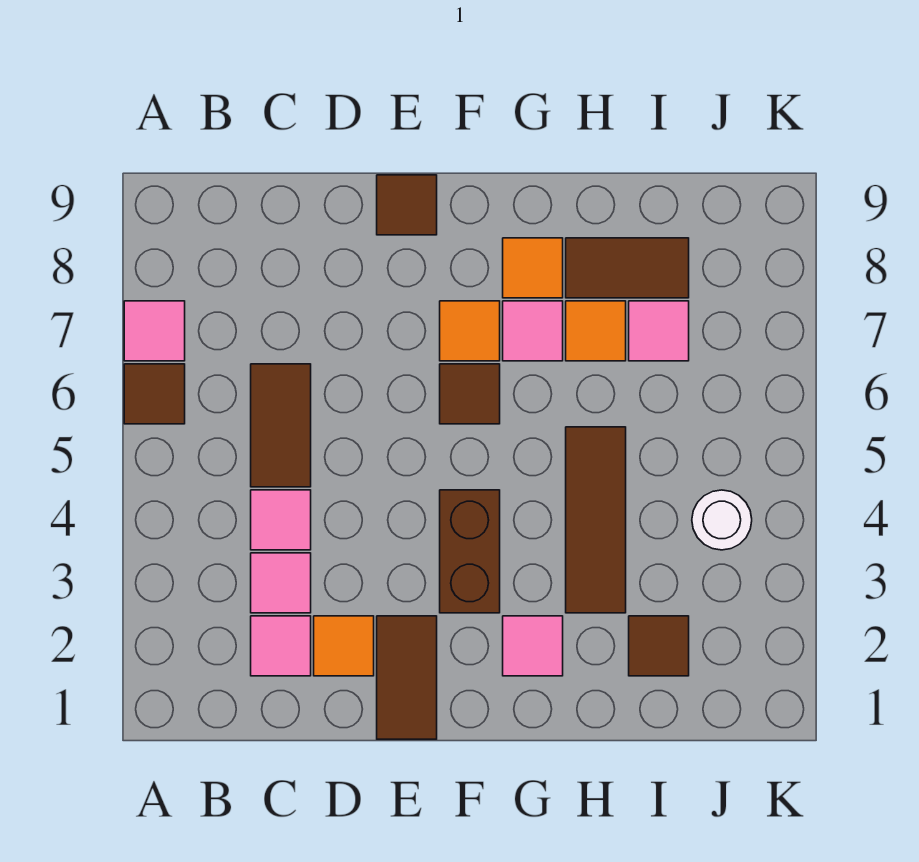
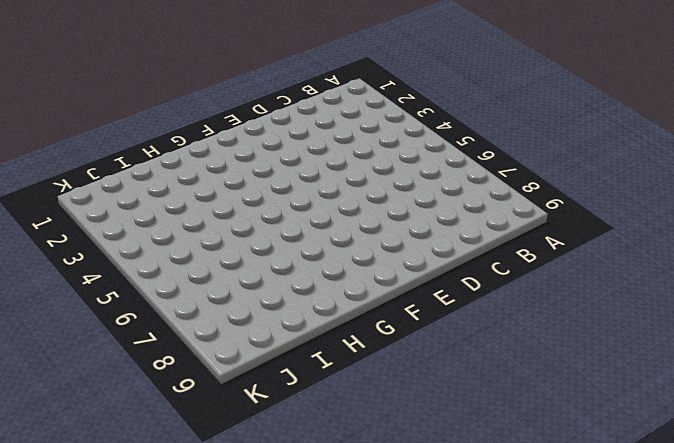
none -> brown 1x1 tile [124,364,185,424]
none -> pink 1x1 tile [124,301,185,361]
none -> pink 1x1 tile [251,616,311,676]

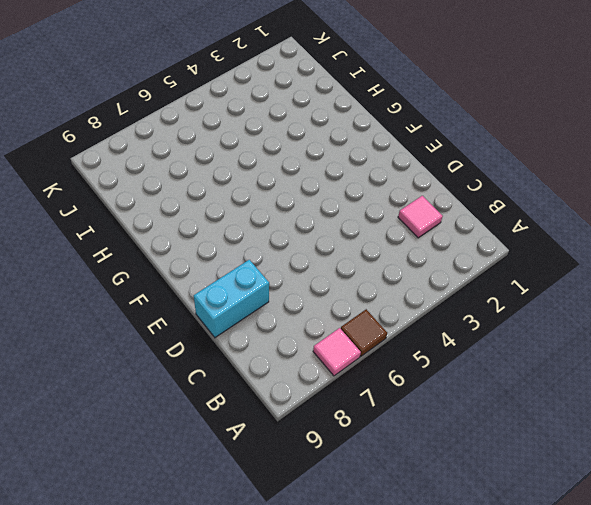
cyan 1x2 brick [194,260,269,337] -> none
none -> pink 1x1 tile [251,553,311,613]
none -> pink 1x1 tile [251,490,311,550]
none -> brown 1x2 tile [251,364,311,487]

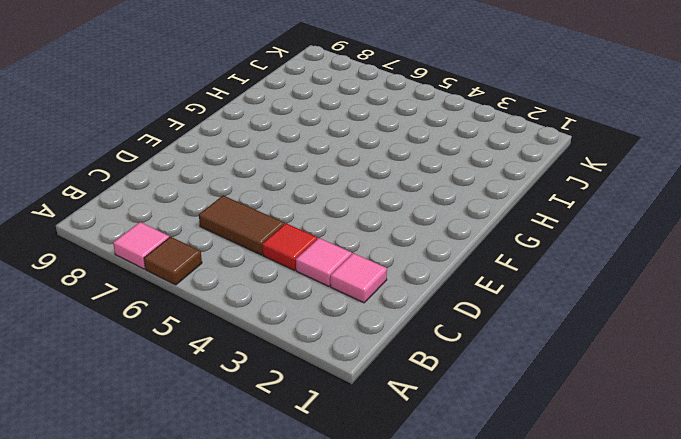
red 1x1 tile [262,223,317,270] -> pink 1x1 tile [251,490,311,550]
none -> orange 1x1 tile [314,616,374,676]
none -> brown 1x2 tile [377,616,437,739]
none -> brown 1x1 tile [377,175,437,235]

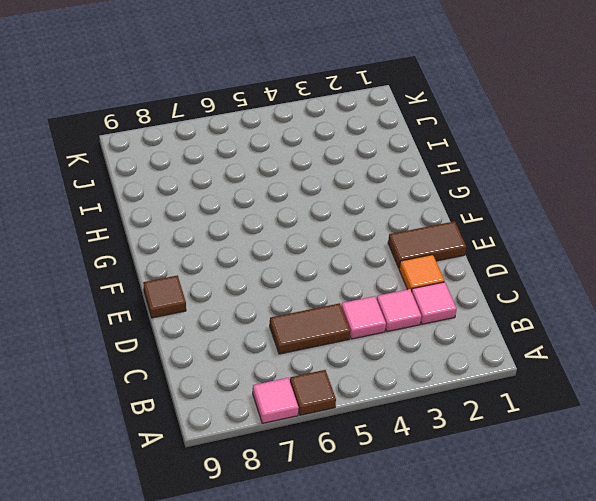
none -> brown 1x2 brick [440,490,500,613]
none -> brown 1x1 tile [440,364,500,424]
none -> orange 1x1 tile [440,301,500,361]

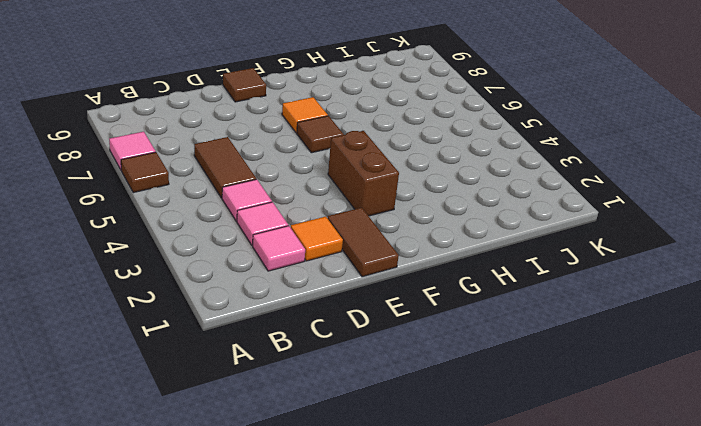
none -> pink 1x1 tile [503,616,563,676]
none -> pink 1x1 tile [503,301,563,361]
none -> orange 1x1 tile [503,238,563,298]

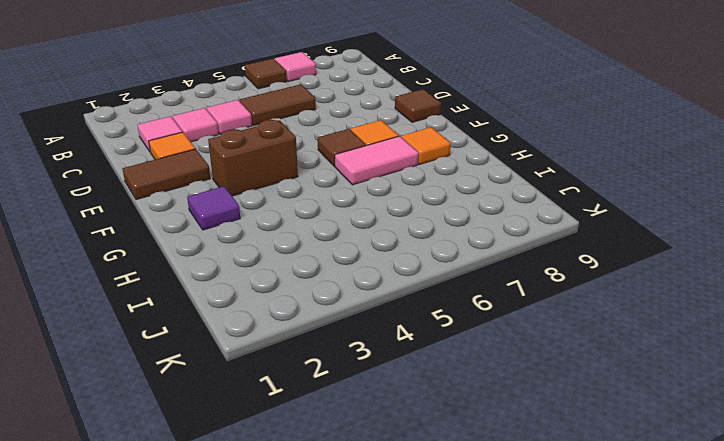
purple 1x1 tile [187,186,240,230] -> pink 1x1 tile [503,616,563,676]
pink 1x2 tile [335,136,418,185] -> pink 1x1 tile [503,301,563,361]
none -> brown 1x3 tile [566,427,626,613]
none -> orange 1x1 tile [566,301,626,361]
none -> brown 1x2 tile [566,238,689,298]

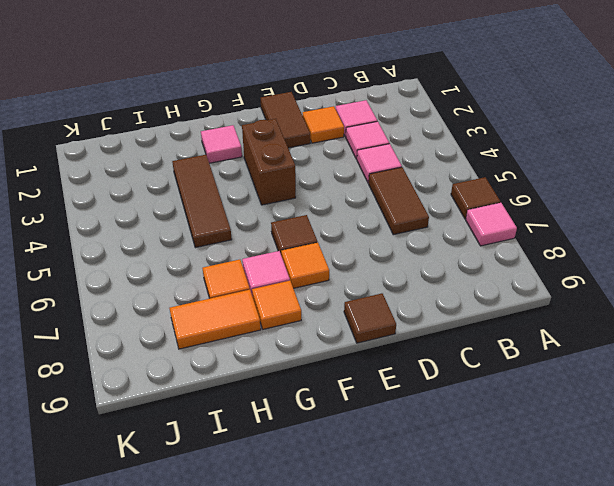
orange 1x2 tile [169,290,261,349] -> brown 1x2 tile [566,238,689,298]
none -> brown 1x1 tile [629,616,689,676]
none -> pink 1x1 tile [629,301,689,361]
none -> white 1x1 round brick [692,490,752,550]

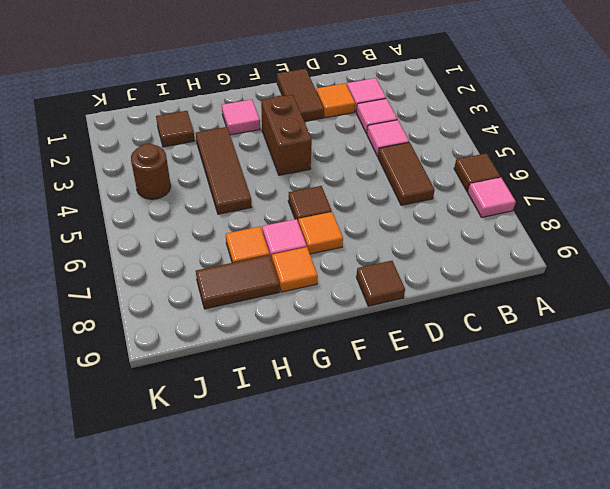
brown 1x1 round brick [131,144,171,199] -> white 1x1 round brick [692,490,752,550]
none -> pink 1x1 tile [629,301,689,361]

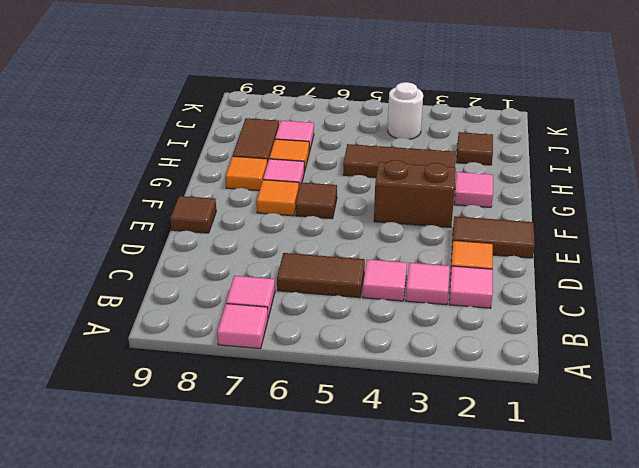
pink 1x1 tile [226,276,275,318] -> none
none -> brown 1x1 tile [124,364,185,424]

